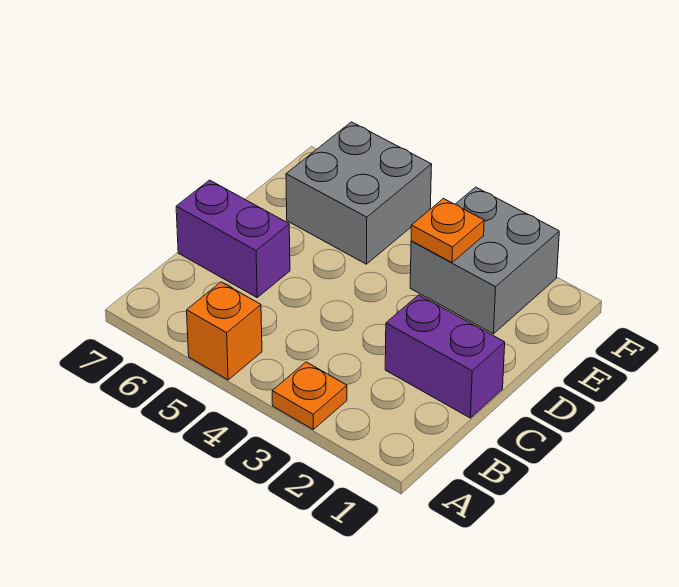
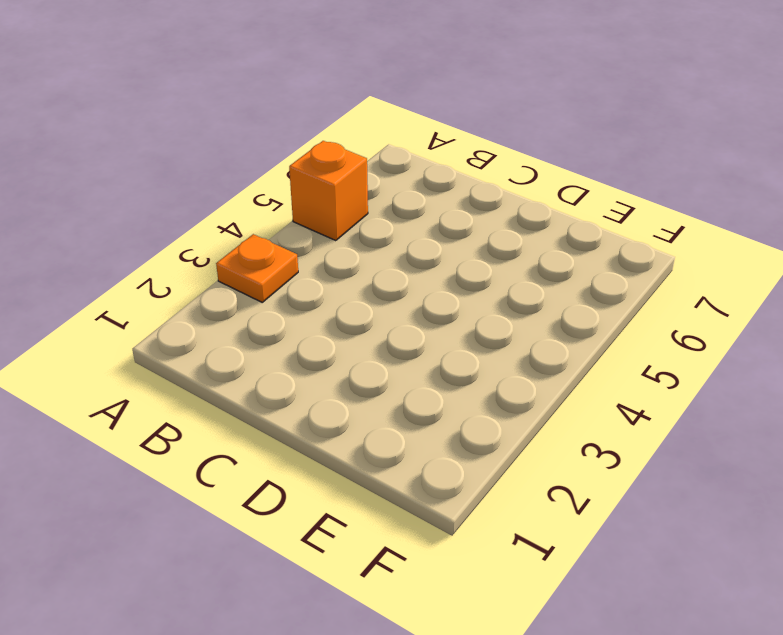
none -> purple 1x2 brick [385,295,505,418]
none -> purple 1x2 brick [176,180,290,297]

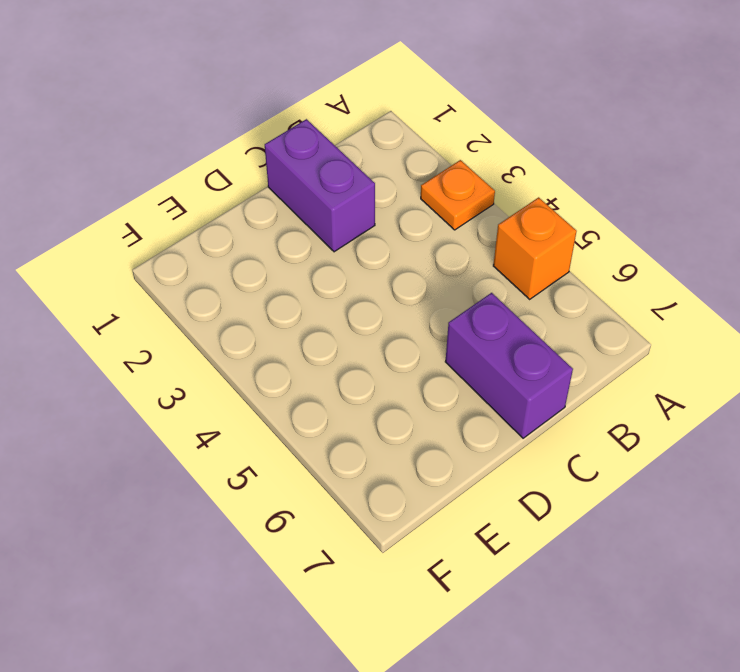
none -> grey 2x2 brick [410,187,559,334]
none -> grey 2x2 brick [286,122,432,264]

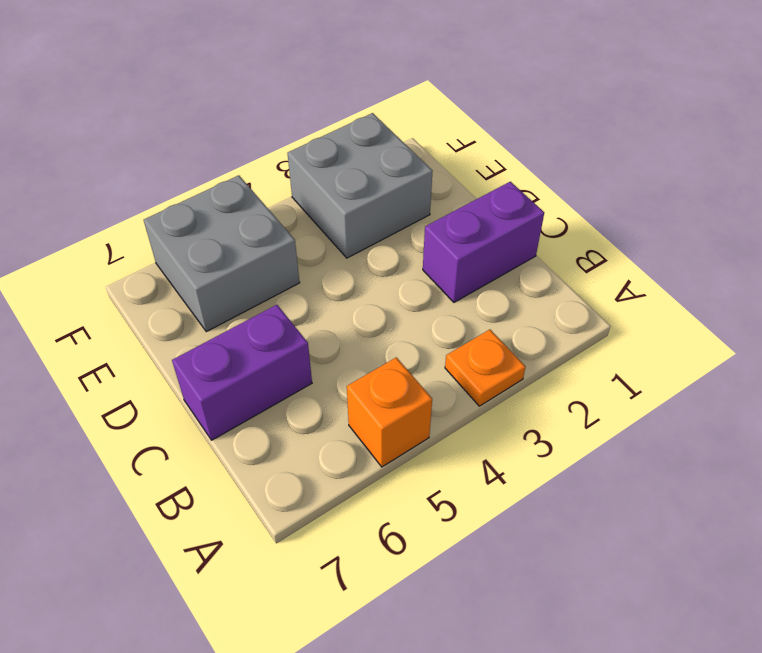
none -> orange 1x1 plate [411,199,484,262]

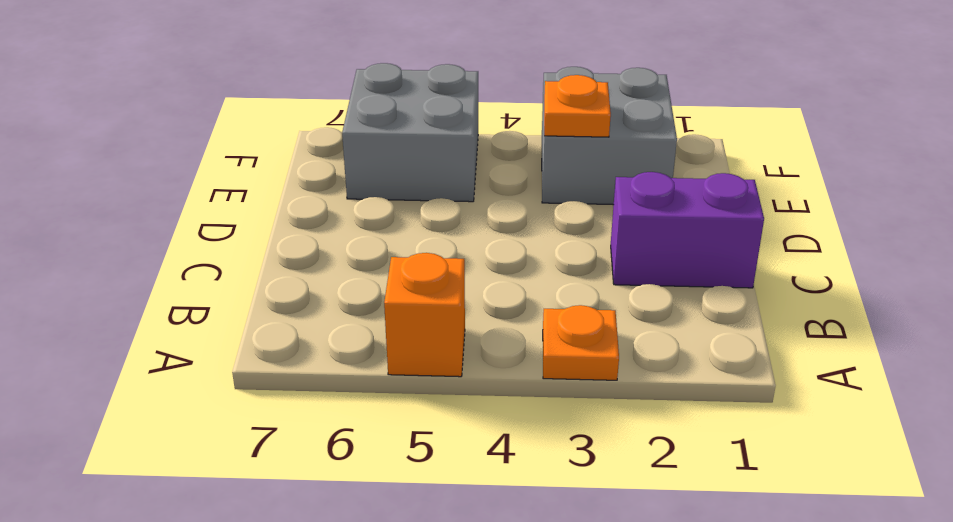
none -> purple 1x2 brick [176,180,290,297]

